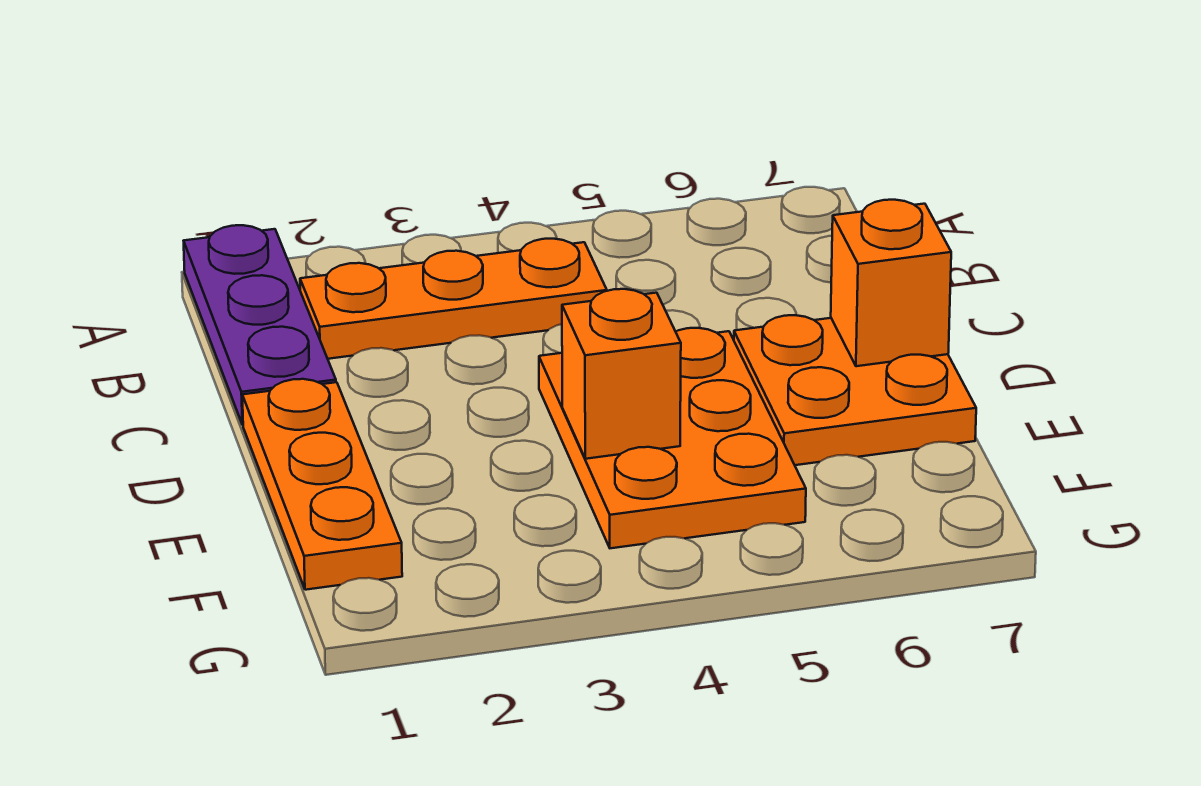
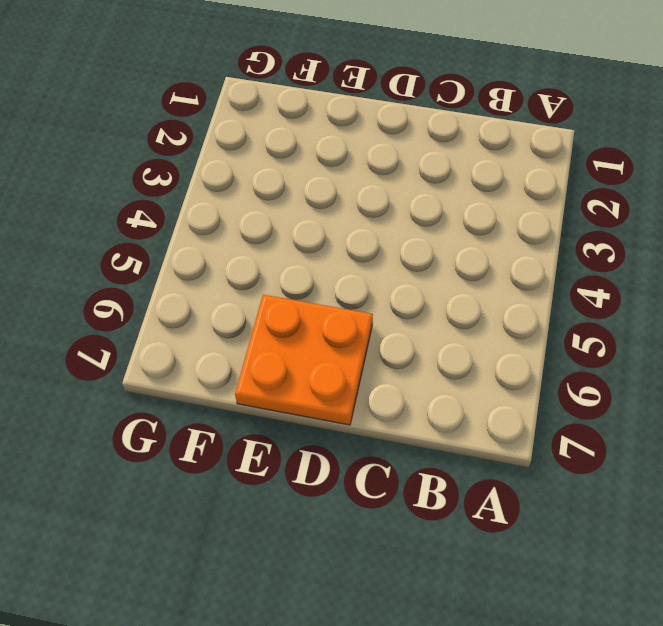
none -> purple 1x3 plate [184,225,336,425]
none -> orange 1x3 plate [300,239,607,359]

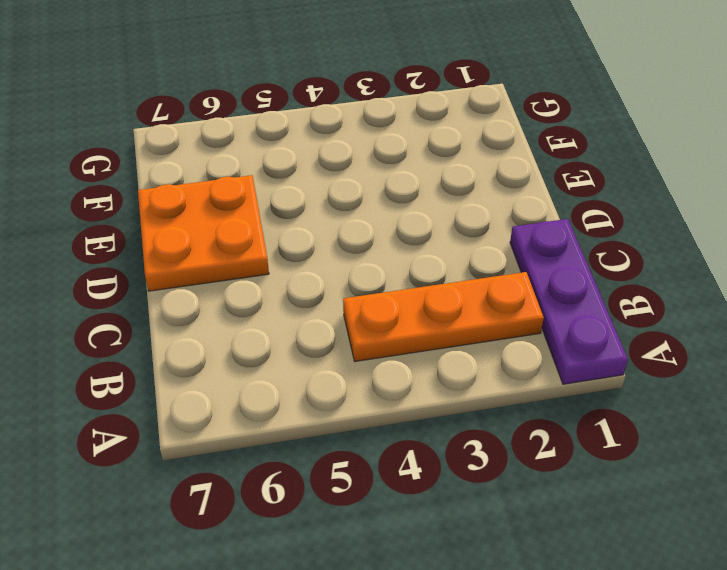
none -> orange 1x3 plate [242,379,402,590]
none -> orange 2x3 plate [539,328,806,548]

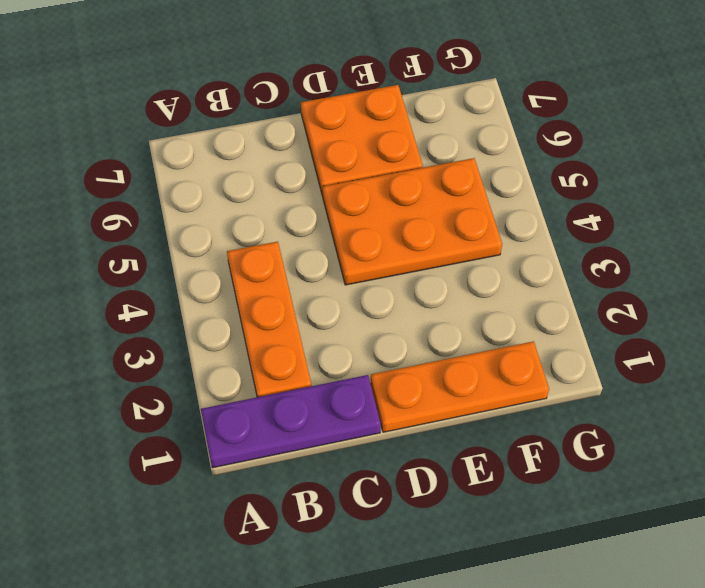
none -> orange 1x1 brick [831,200,951,366]
none -> orange 1x1 brick [562,289,681,459]

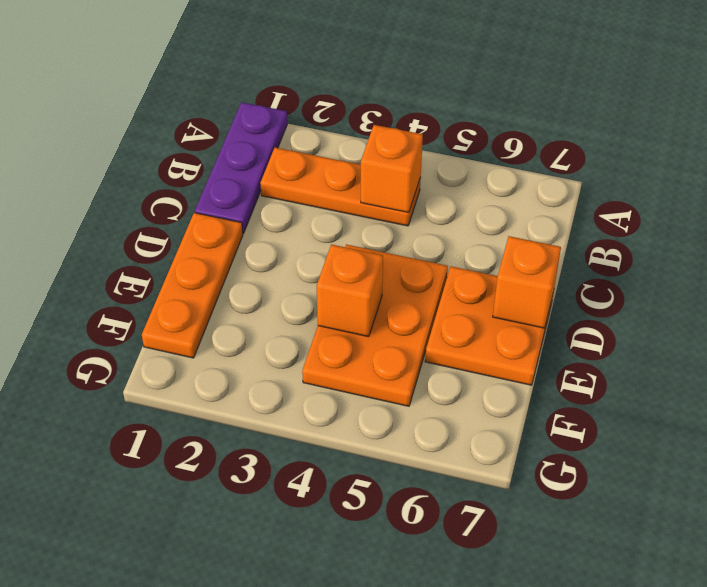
orange 1x1 brick [361,125,423,213] -> none

